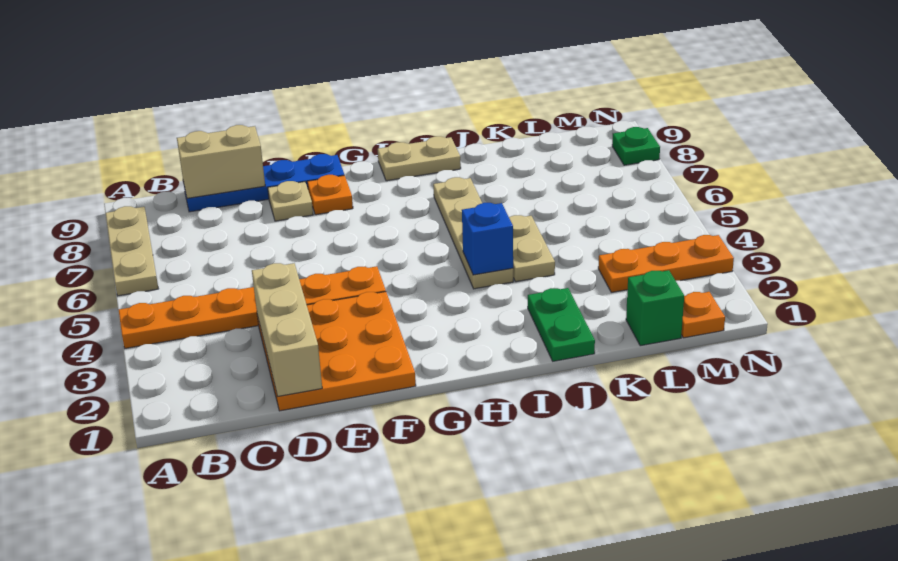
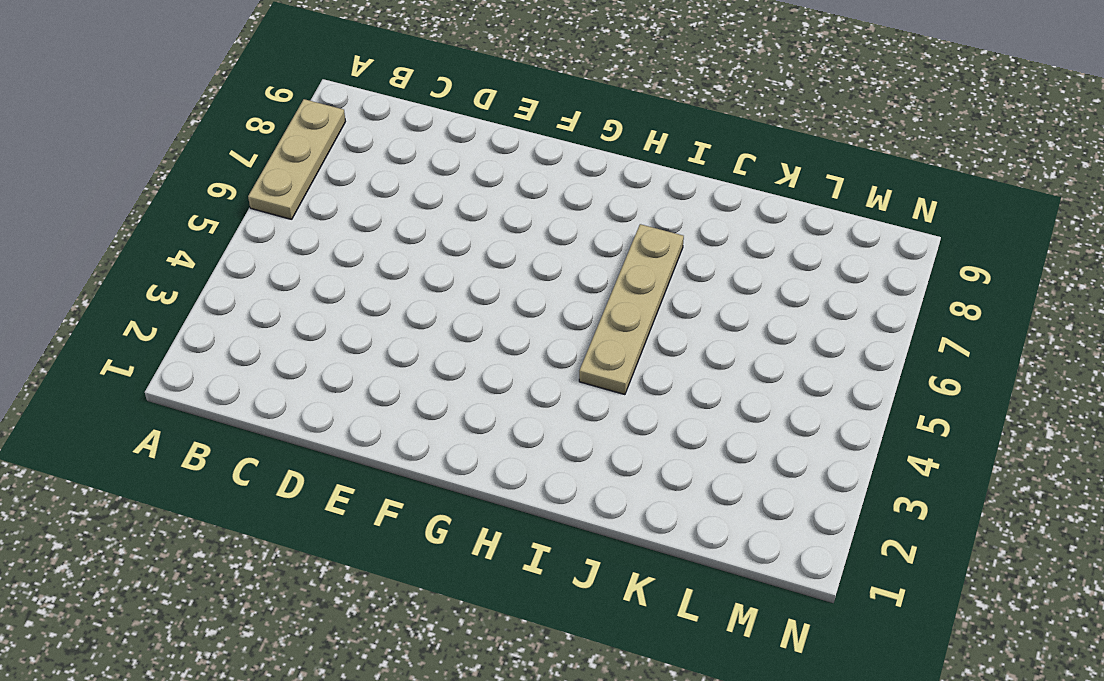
none -> orange 1x6 plate [118,266,386,348]
none -> blue 1x4 plate [183,154,344,212]
none -> orange 3x3 plate [257,292,416,411]

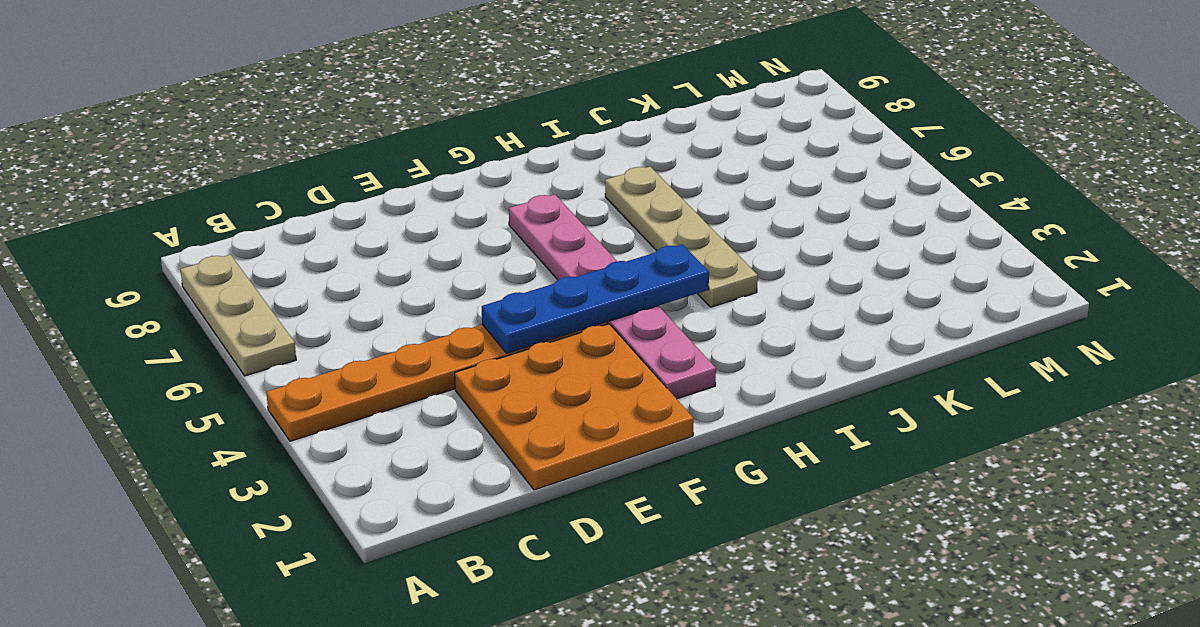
blue 1x4 plate [482,244,709,353] -> blue 1x4 plate moved to [183,154,344,212]
pink 1x6 plate [509,194,716,399] -> none
none -> tan 1x1 plate [268,181,313,221]
none -> orange 1x1 plate [307,175,353,215]
none -> tan 1x2 plate [378,136,461,181]

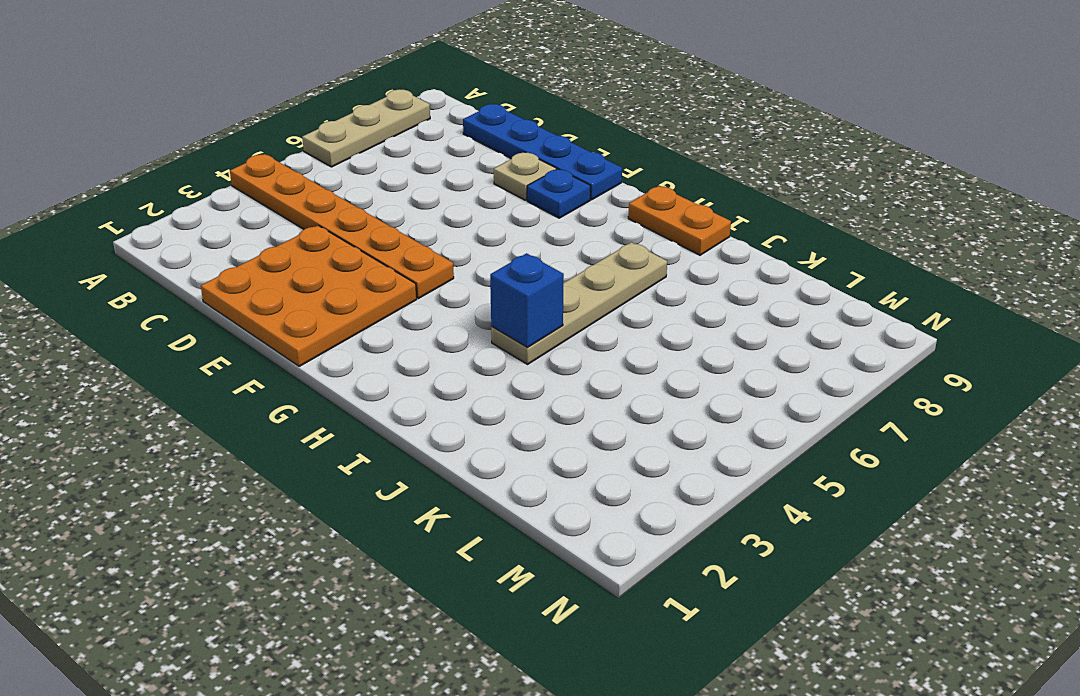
blue 1x1 plate [527,169,590,218] -> orange 1x1 plate [307,175,353,215]
orange 1x2 plate [628,186,731,255] -> tan 1x2 plate [378,136,461,181]
none -> green 1x2 plate [528,288,595,361]
none -> tan 1x2 plate [509,215,555,282]
none -> green 1x1 brick [626,270,684,346]

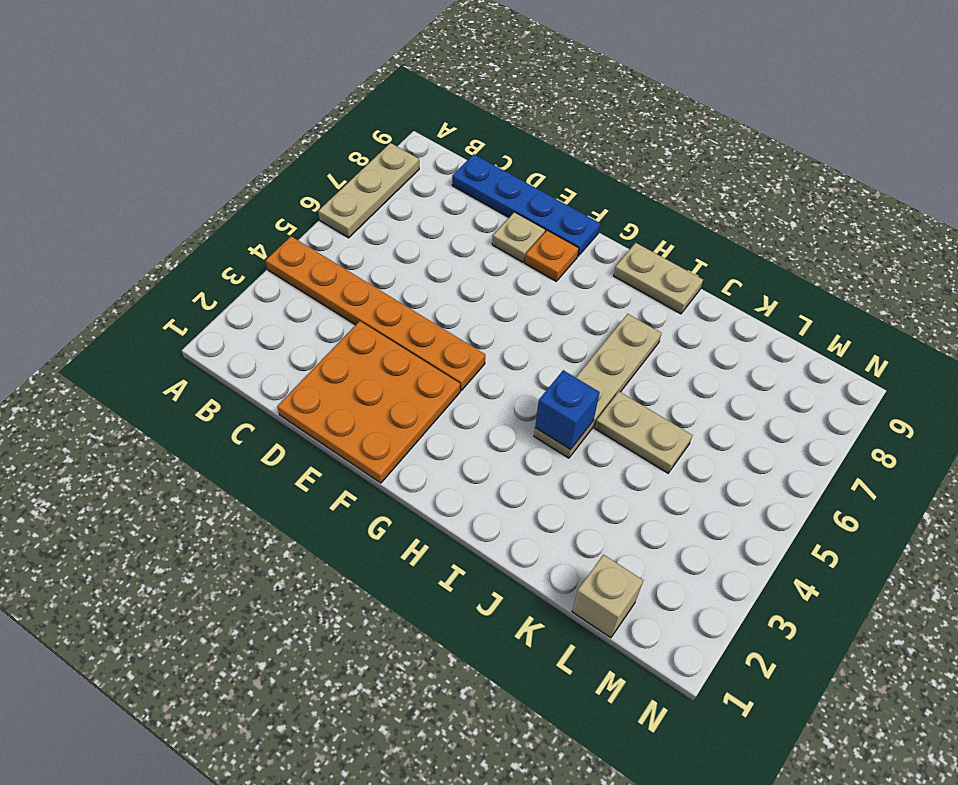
tan 1x2 plate [595,392,692,473] -> tan 1x2 plate turned to [509,215,555,282]
tan 1x1 brick [572,555,643,638] -> green 1x1 brick [626,270,684,346]
none -> green 1x2 plate [528,288,595,361]
none -> orange 1x3 plate [598,235,734,292]
none -> orange 1x1 plate [681,292,725,338]

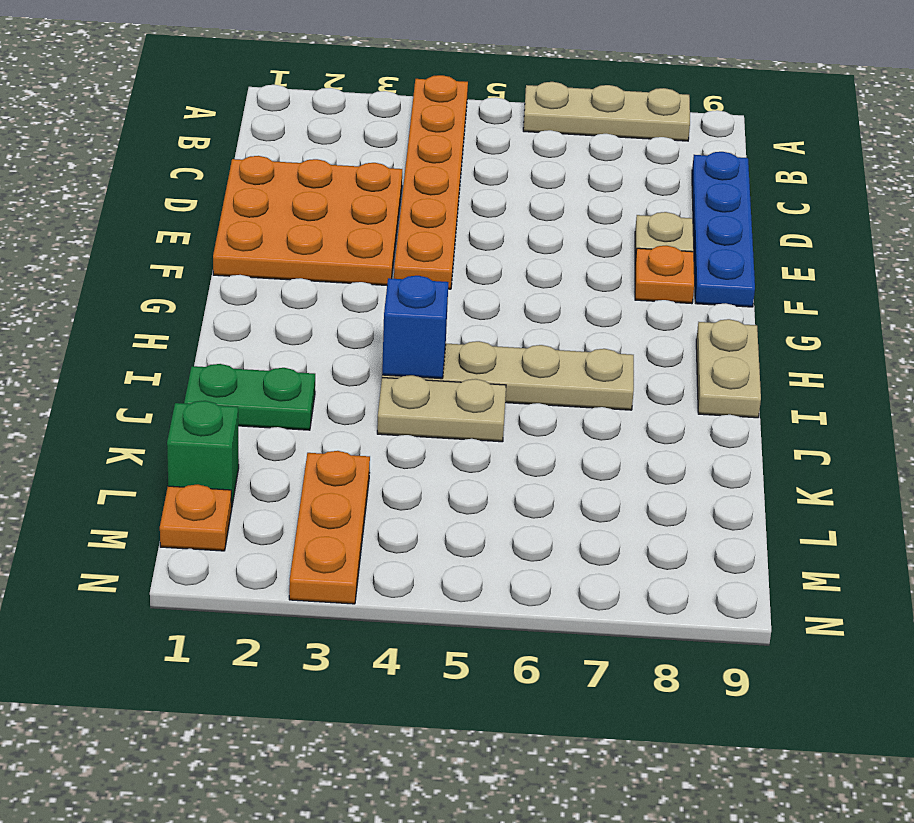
none -> green 1x1 plate [612,127,660,165]
none -> tan 1x2 brick [177,125,265,198]
none -> tan 1x3 brick [252,263,322,396]

